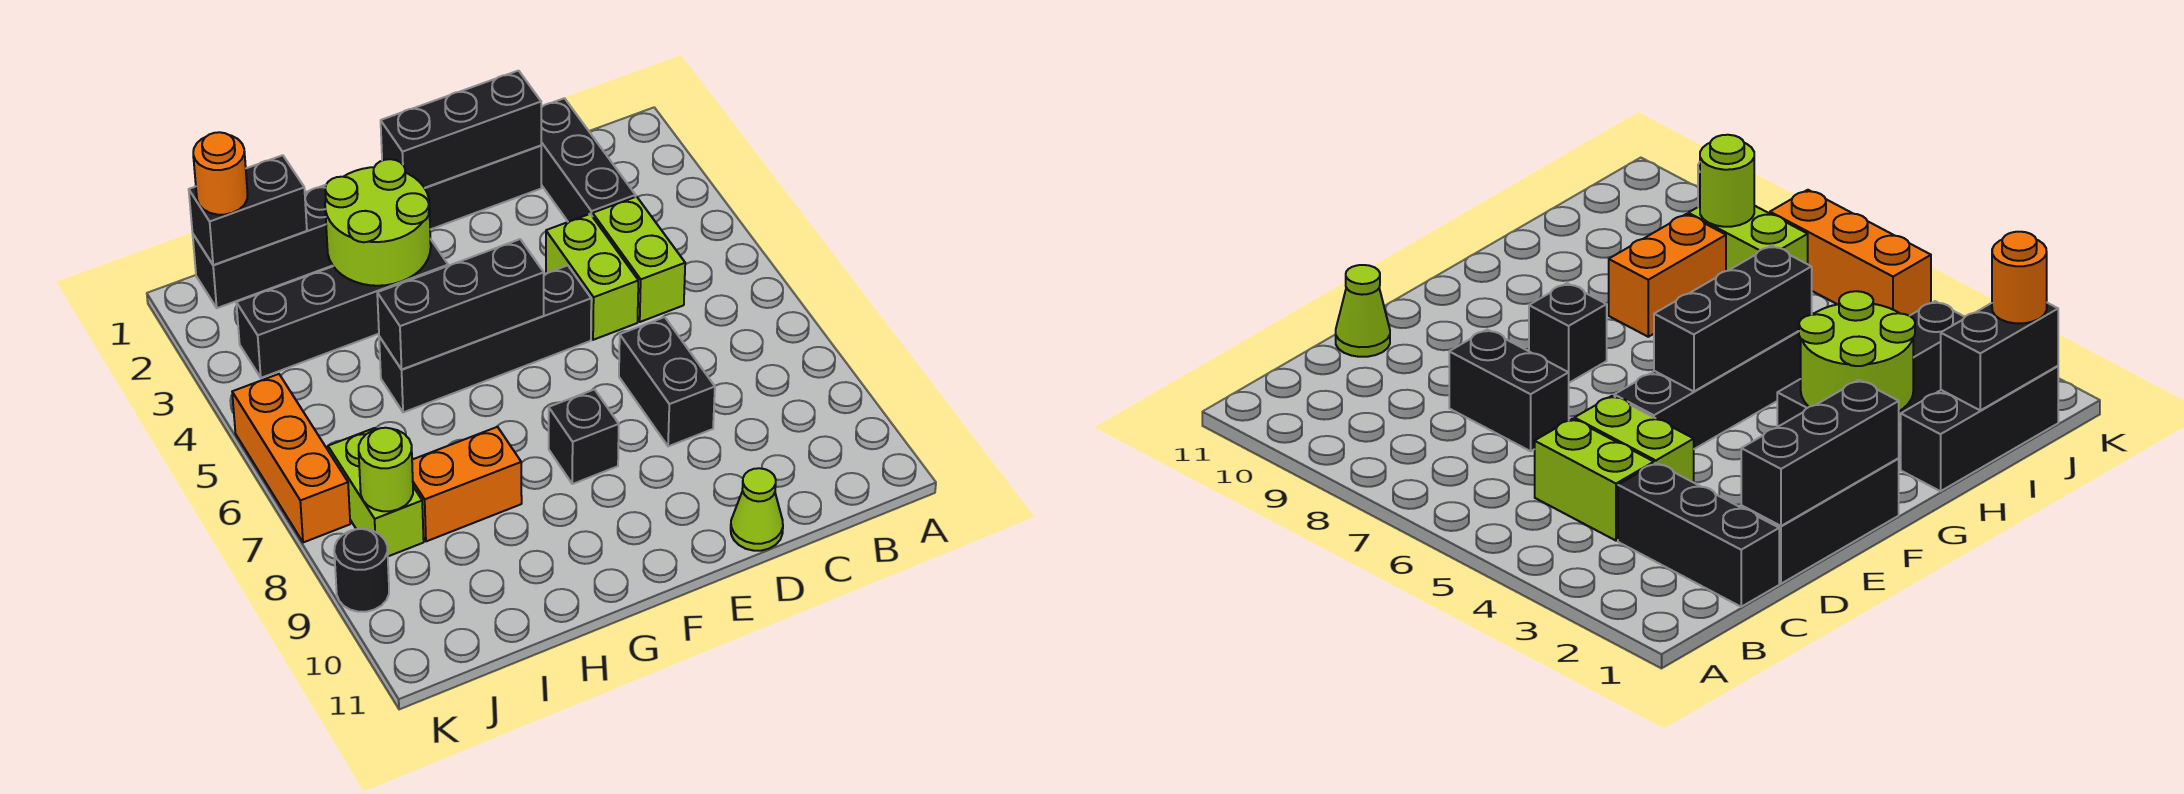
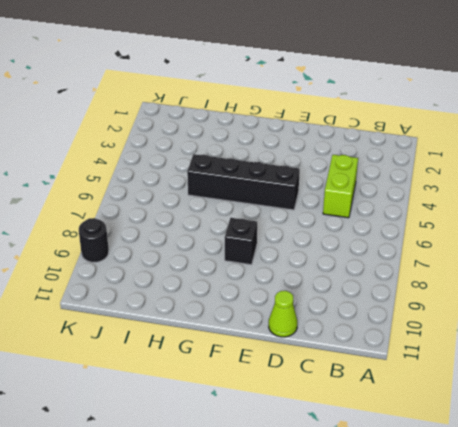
none -> black 1x3 brick [541,98,636,222]
none -> black 1x3 brick [425,146,541,229]
none -> lime 1x2 brick [546,214,638,340]

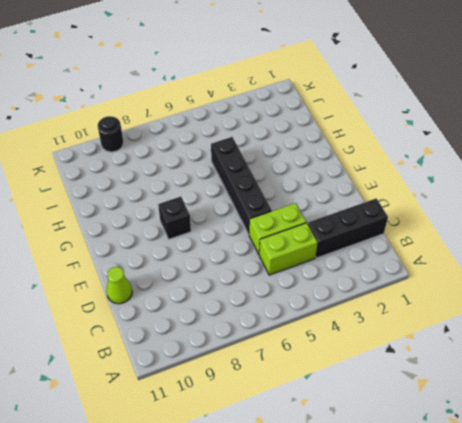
none -> black 1x3 brick [425,146,541,229]
none -> black 1x2 brick [619,317,715,446]
none -> black 1x4 brick [236,239,448,378]

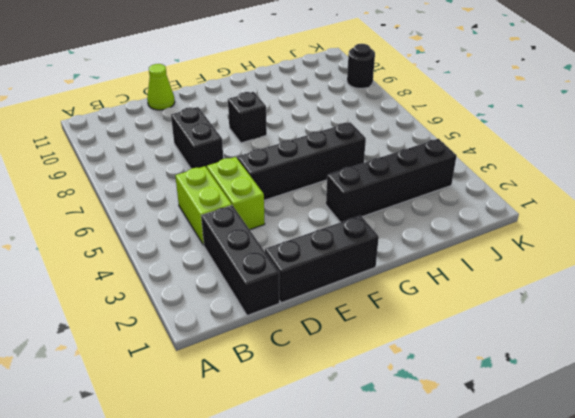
none -> black 1x3 brick [193,185,333,308]
none -> orange 1x2 brick [412,427,522,541]
none -> lime 1x2 brick [328,428,424,556]

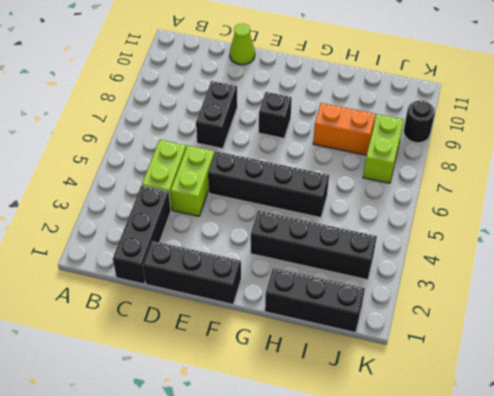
none -> orange 1x3 brick [232,374,350,543]
none -> black 1x3 brick [381,71,541,188]
none -> black 1x3 brick [377,239,544,369]

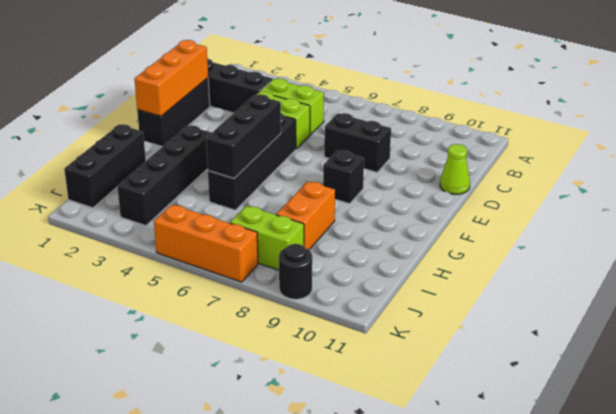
orange 1x3 brick [134,40,208,116] -> black 1x3 brick [381,71,541,188]
none -> lime 2x2 round brick [325,159,431,286]
none -> black 1x2 brick [189,155,307,265]
none -> lime 1x1 round brick [359,428,413,511]

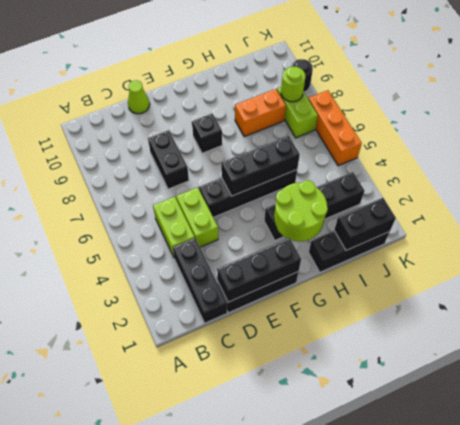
none -> orange 1x1 round brick [193,132,248,215]

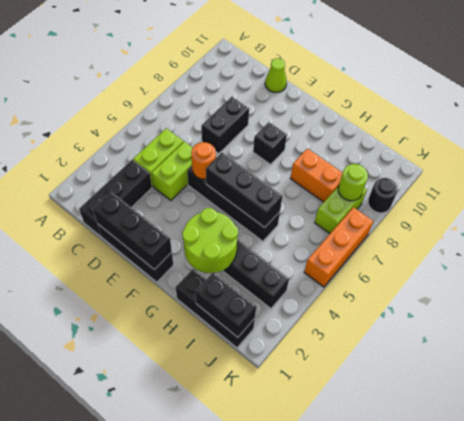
orange 1x1 round brick [191,142,216,179] -> orange 1x1 round brick moved to [193,132,248,215]

